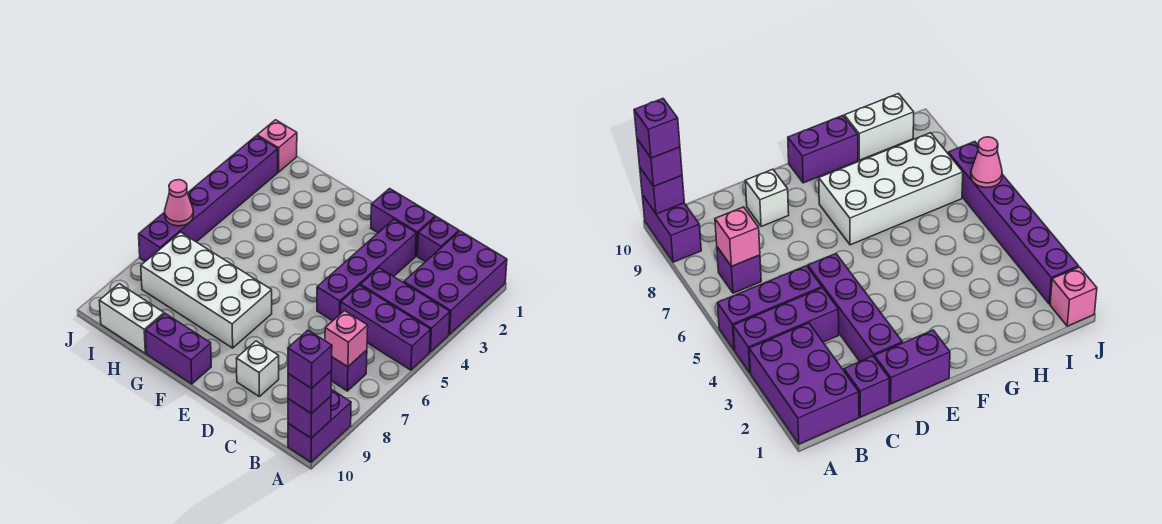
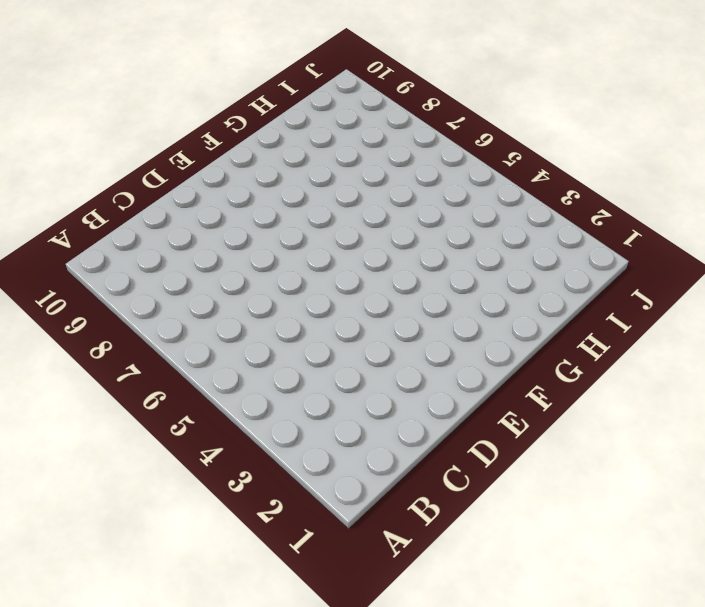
none -> purple 2x3 brick [404,231,507,335]
none -> purple 1x3 brick [360,268,450,352]
none -> purple 1x3 brick [341,285,431,370]

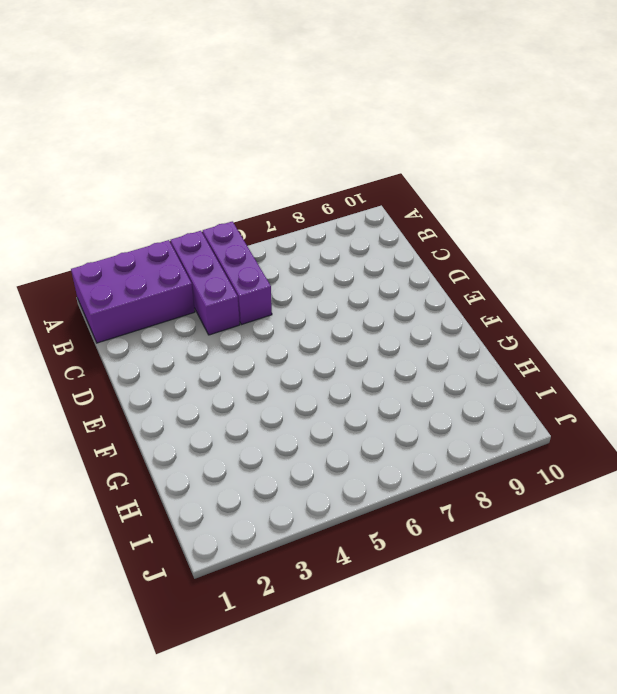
none -> purple 1x2 brick [288,389,351,462]
none -> purple 1x1 brick [331,350,367,391]
none -> purple 1x1 brick [417,217,459,262]

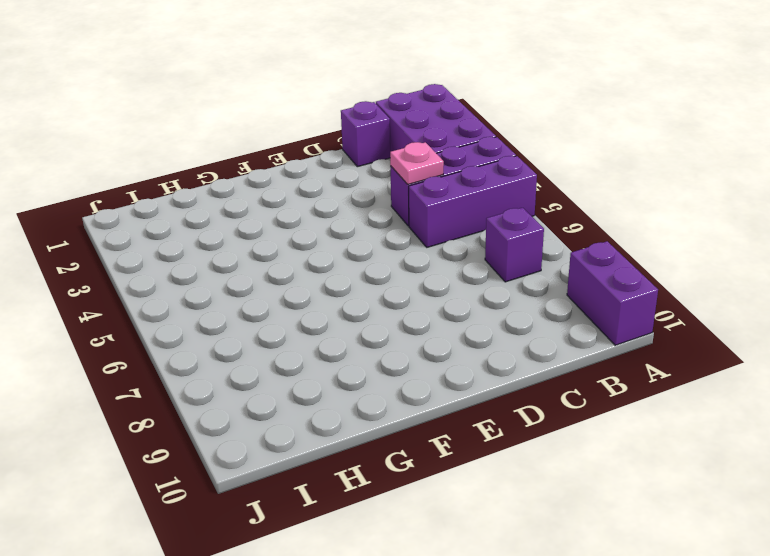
pink 1x1 plate [390,142,444,184] -> none
none -> purple 1x2 brick [371,189,435,256]
none -> purple 1x4 brick [317,219,416,321]
none -> white 1x1 brick [236,341,279,396]

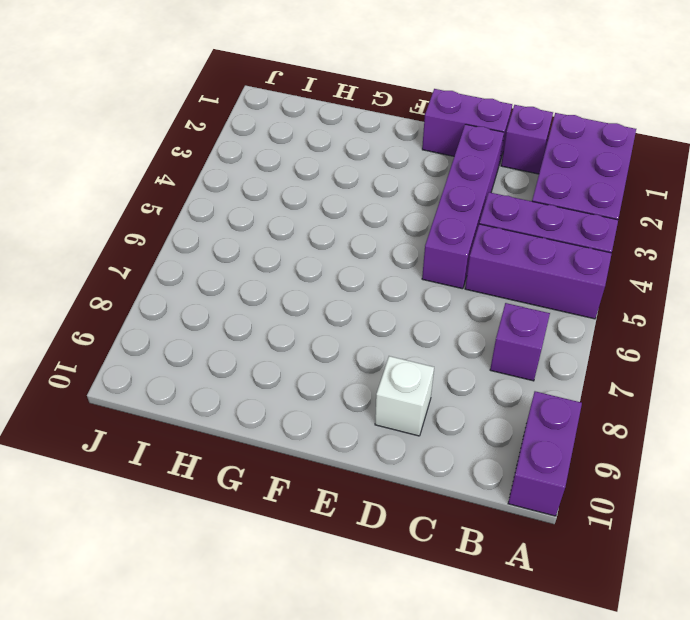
none -> white 2x4 brick [141,232,272,348]
none -> purple 1x2 brick [145,314,211,384]
none -> white 1x2 brick [99,284,164,353]

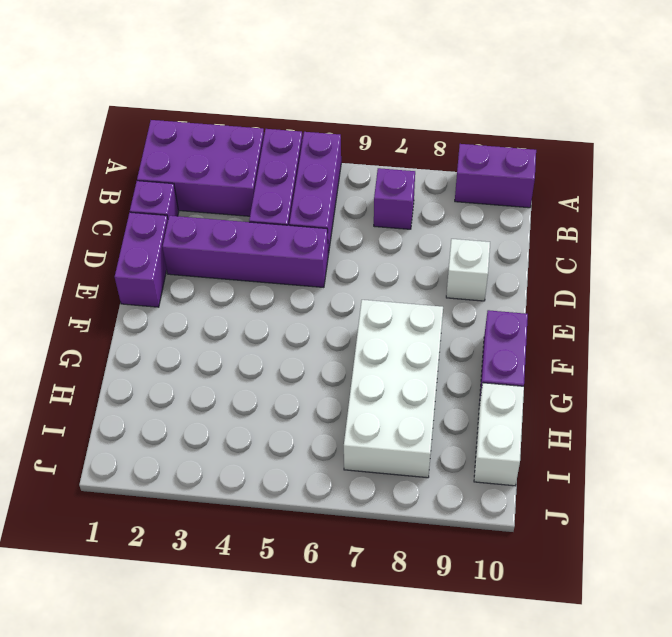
none -> pink 1x1 brick [257,120,297,172]
none -> purple 1x6 brick [139,136,278,261]
none -> purple 1x1 brick [288,396,331,438]

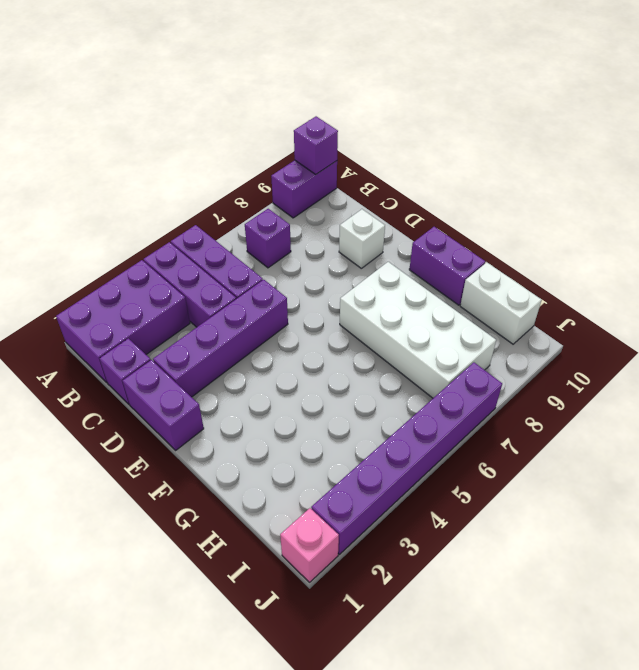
none -> pink 1x1 brick [325,311,368,367]
none -> pink 1x1 cone [165,180,193,226]
none -> purple 1x1 brick [288,371,332,414]

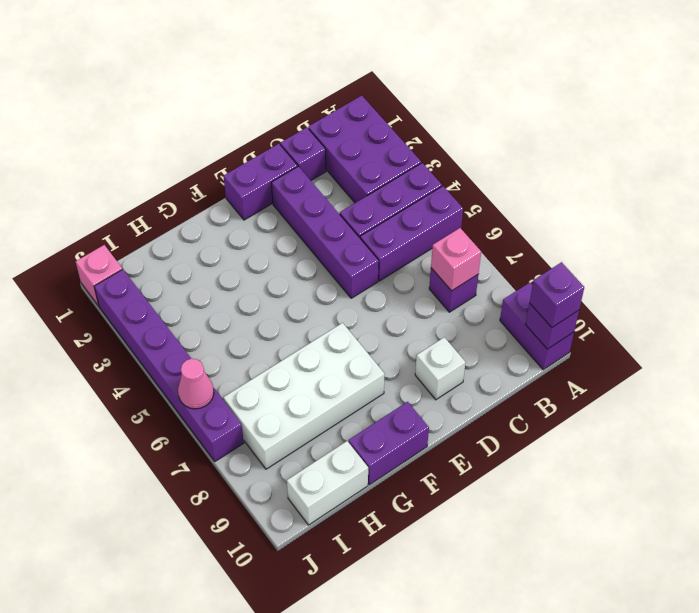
none -> purple 1x1 brick [288,330,332,388]

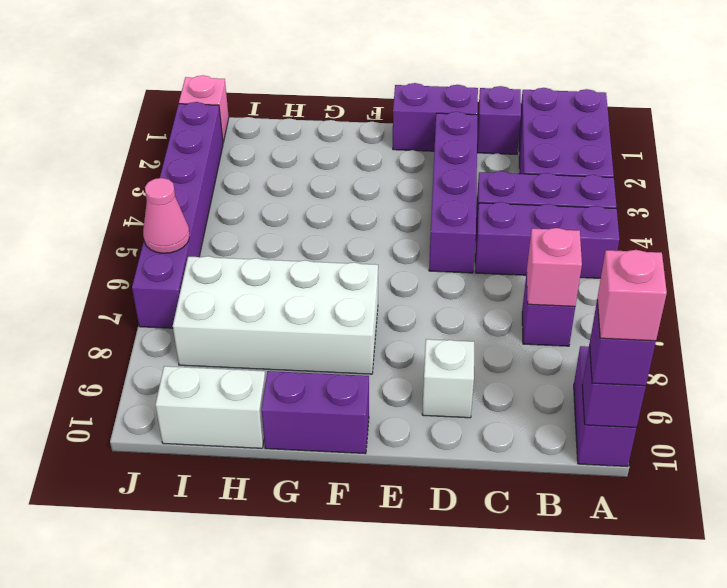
pink 1x1 brick [597,250,667,341] -> purple 1x1 brick [288,330,332,388]

